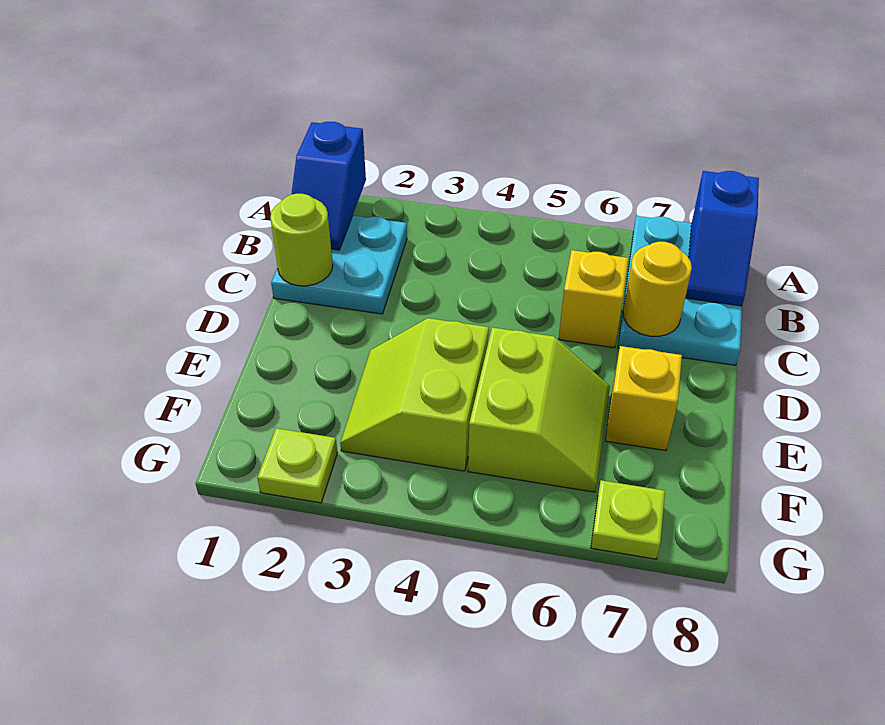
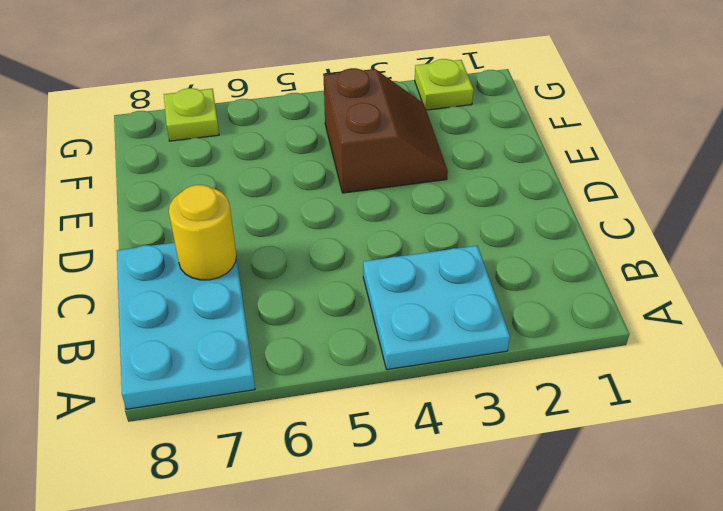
cyan 2x2 plate [363,246,510,370] -> cyan 2x2 plate moved to [271,216,407,314]
brown 2x2 slope [323,68,448,193] -> lime 2x2 slope [340,318,489,471]
none -> yellow 1x1 brick [559,250,629,348]
none -> lime 2x2 slope [468,327,610,492]
none -> yellow 1x1 brick [605,346,682,451]

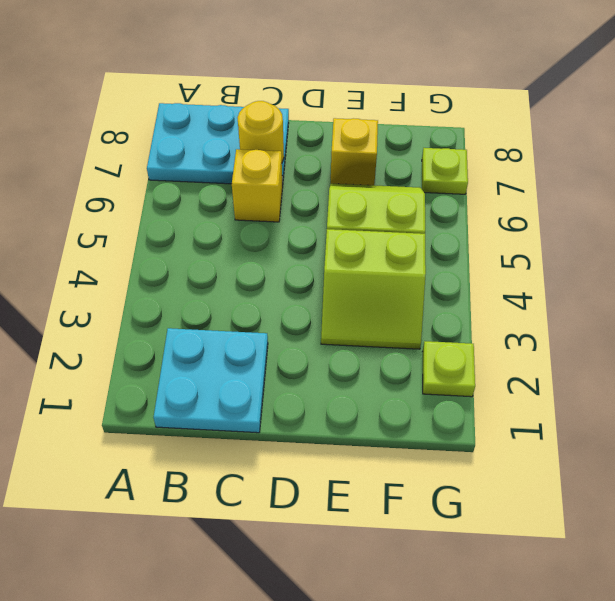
none -> blue 1x2 slope [291,122,366,250]
none -> blue 1x2 slope [685,171,759,306]
none -> lime 1x1 round brick [270,194,333,286]

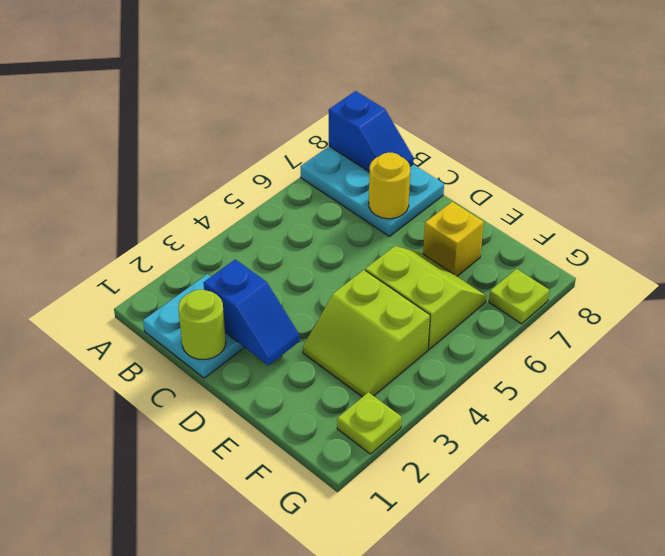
blue 1x2 slope [204,259,300,365] -> blue 1x2 slope moved to [291,122,366,250]
none -> yellow 1x1 brick [559,250,629,348]

